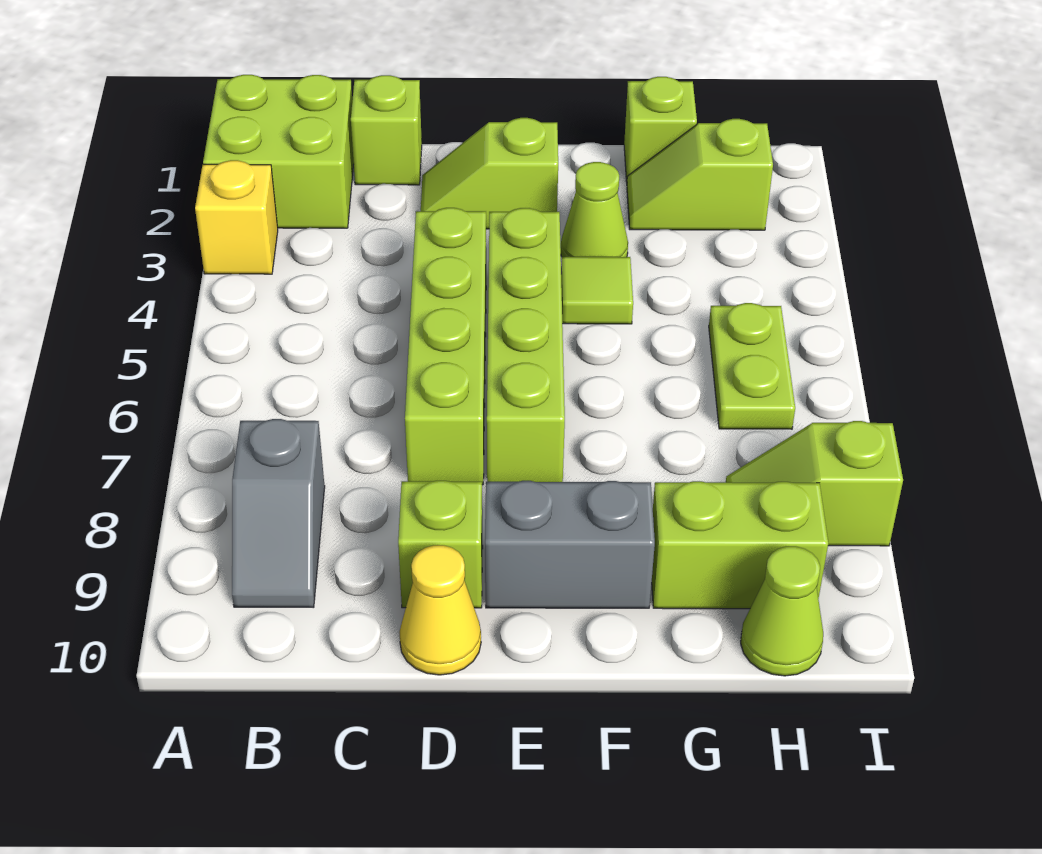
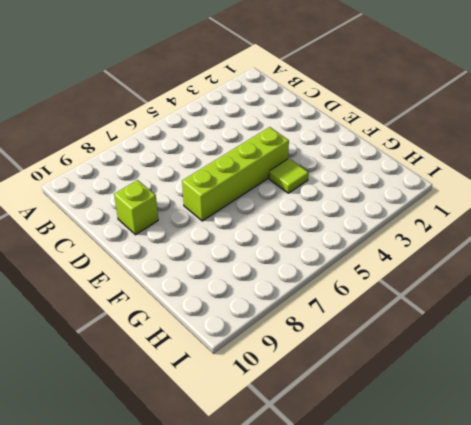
none -> lime 2x2 brick [203,75,354,228]
none -> yellow 1x1 brick [195,160,278,274]
none -> grey 1x2 slope [232,419,325,608]

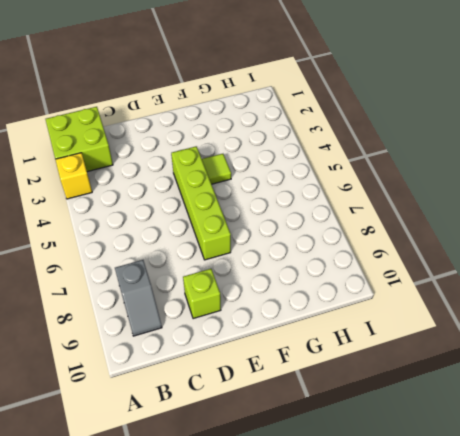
none -> lime 1x1 brick [351,75,422,185]
none -> lime 1x2 slope [421,118,558,229]
none -> lime 1x4 brick [405,208,486,485]

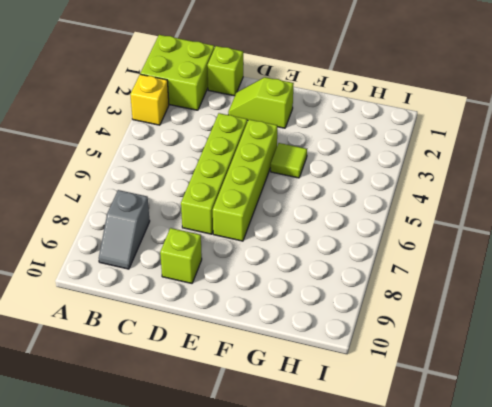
none -> yellow 1x1 cone [400,545,481,675]
none -> grey 1x2 brick [485,481,655,608]
none -> lime 1x1 cone [561,162,628,257]

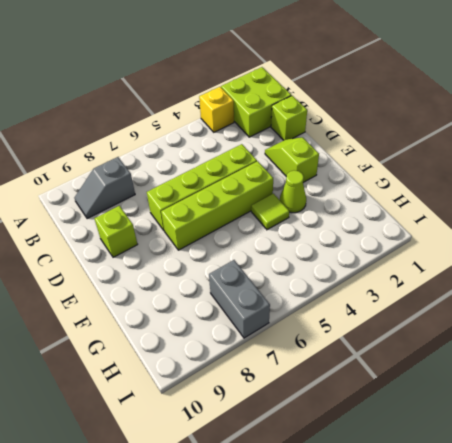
grey 1x2 brick [209,260,270,338] -> grey 1x2 brick moved to [485,481,655,608]
none -> yellow 1x1 cone [400,545,481,675]
none -> lime 1x1 brick [624,77,697,182]
none -> lime 1x2 slope [627,119,773,230]

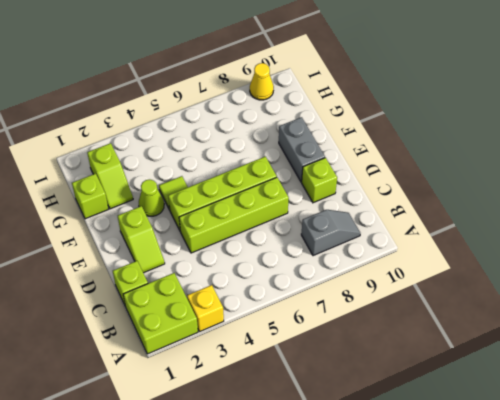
yellow 1x1 cone [250,63,274,100] -> yellow 1x1 cone moved to [400,545,481,675]
none -> lime 1x2 brick [652,481,828,609]
none -> lime 1x2 plate [709,303,795,429]
none -> lime 1x2 slope [726,421,903,546]

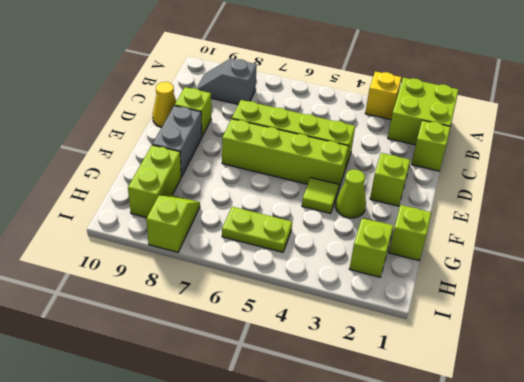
none -> lime 1x1 cone [741,546,823,676]

